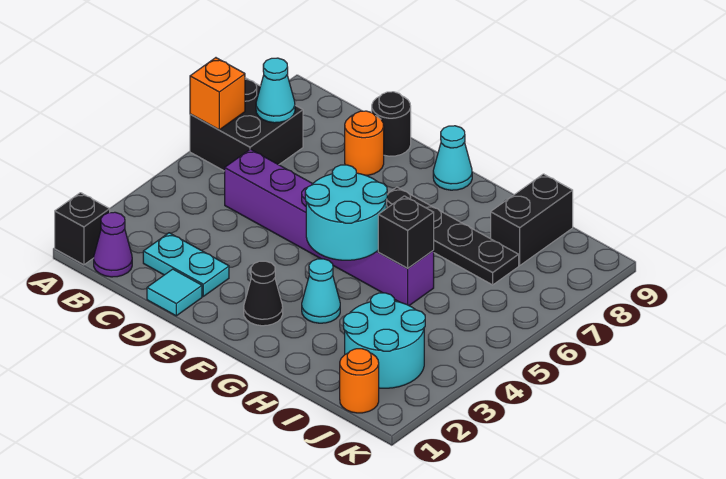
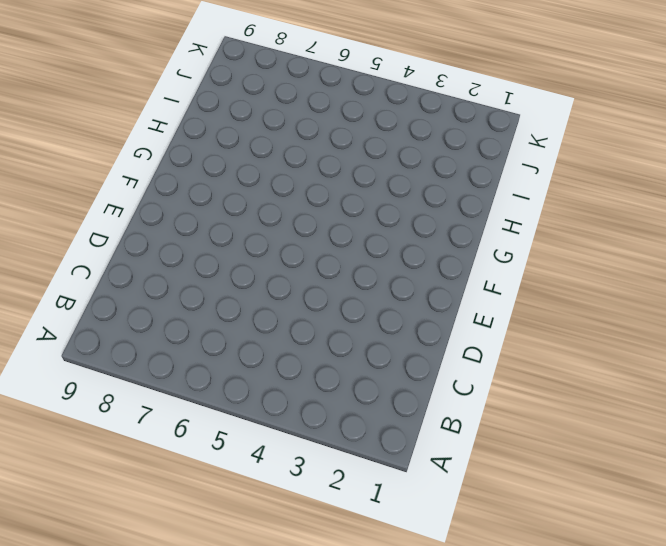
none -> black 1x1 brick [55,193,110,265]
none -> black 2x2 brick [190,78,303,171]
none -> purple 1x1 cone [94,212,132,277]

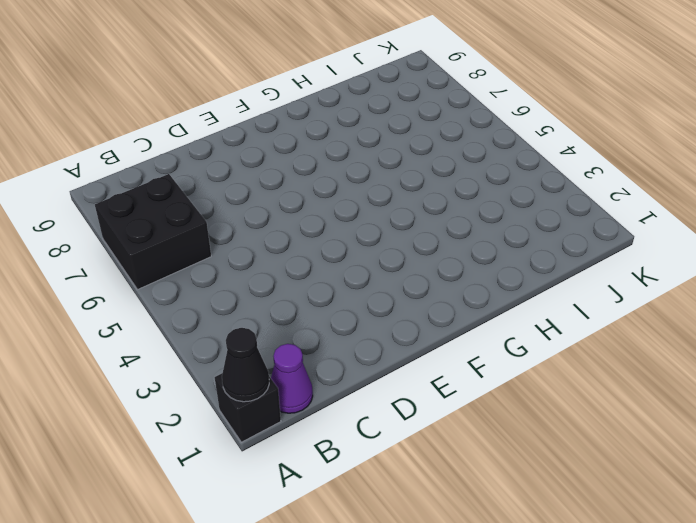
black 1x1 cone [222,328,269,402] -> black 1x1 cone moved to [244,261,283,326]
none -> cyan 1x2 plate [143,233,229,296]
none -> purple 1x6 brick [225,149,434,306]
none -> cyan 1x1 tile [147,269,202,316]

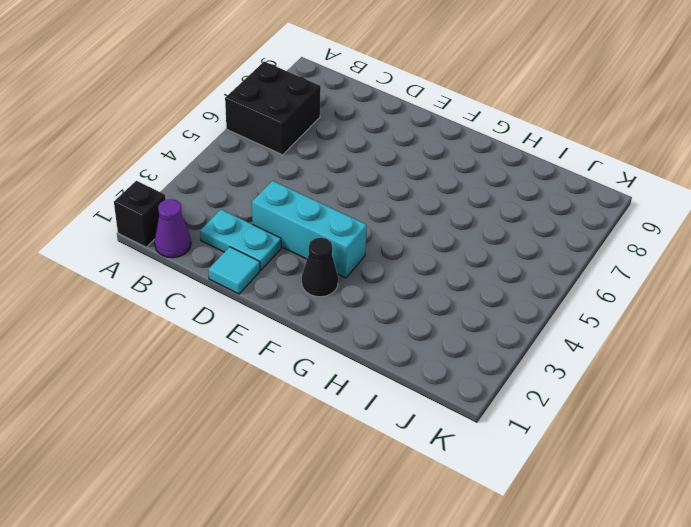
cyan 1x3 brick [252,181,367,278] -> none
none -> purple 1x6 brick [225,149,434,306]
none -> orange 1x1 round brick [345,111,384,175]
none -> black 1x1 round brick [372,92,411,156]

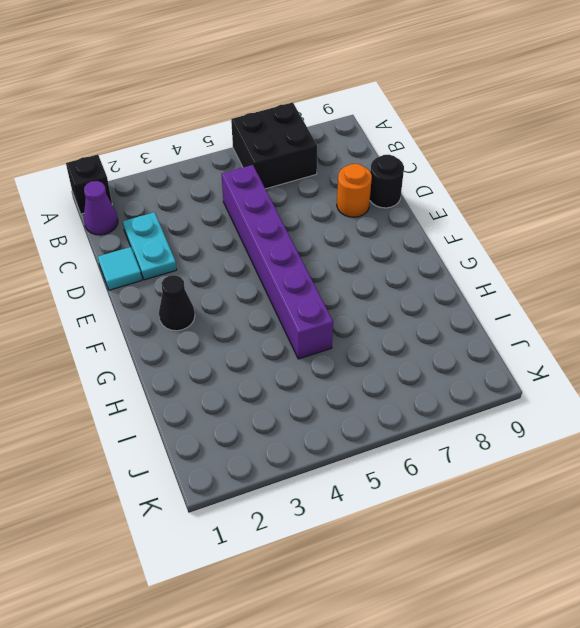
none -> black 1x4 plate [386,187,519,285]
none -> cyan 1x1 cone [433,126,472,190]
none -> cyan 1x1 cone [302,259,340,323]

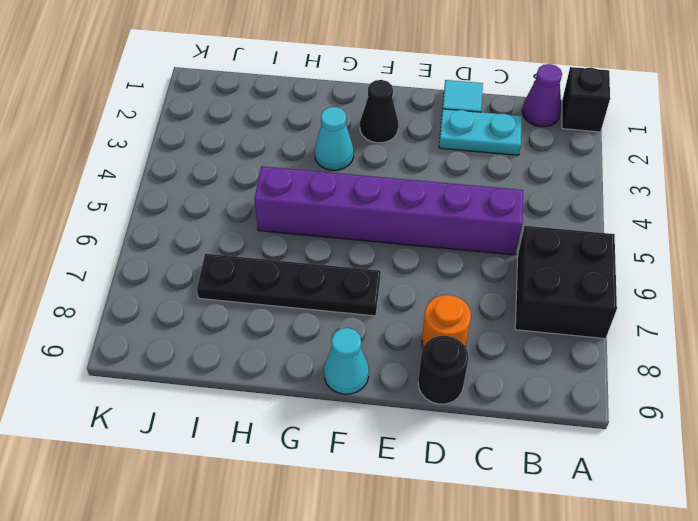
none -> cyan 2x2 round brick [343,293,425,388]
none -> black 1x2 brick [491,174,573,265]
none -> orange 1x1 round brick [340,349,379,413]

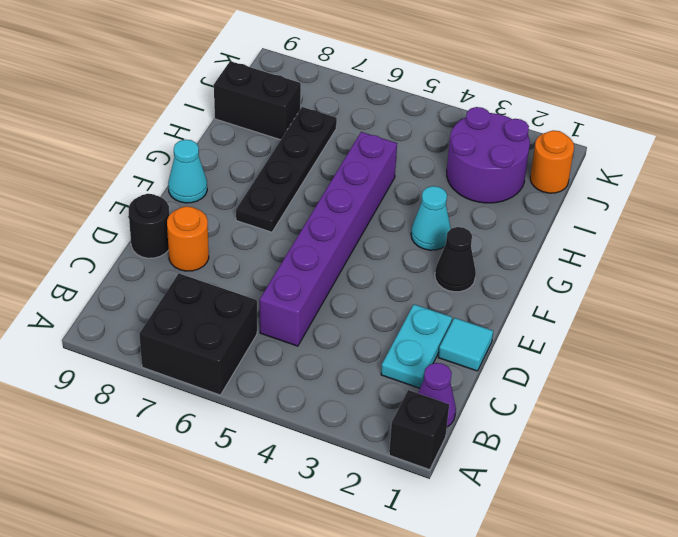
purple 2x2 round brick [447,107,530,203] -> cyan 2x2 round brick [343,293,425,388]
none -> orange 1x1 brick [190,58,245,130]
none -> cyan 1x1 cone [256,58,295,123]
none -> cyan 2x2 round brick [305,165,387,260]

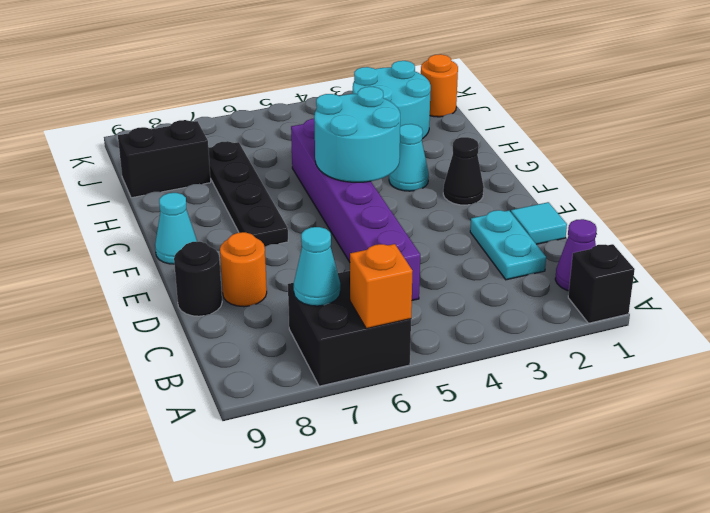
none -> black 1x1 brick [378,196,434,268]

